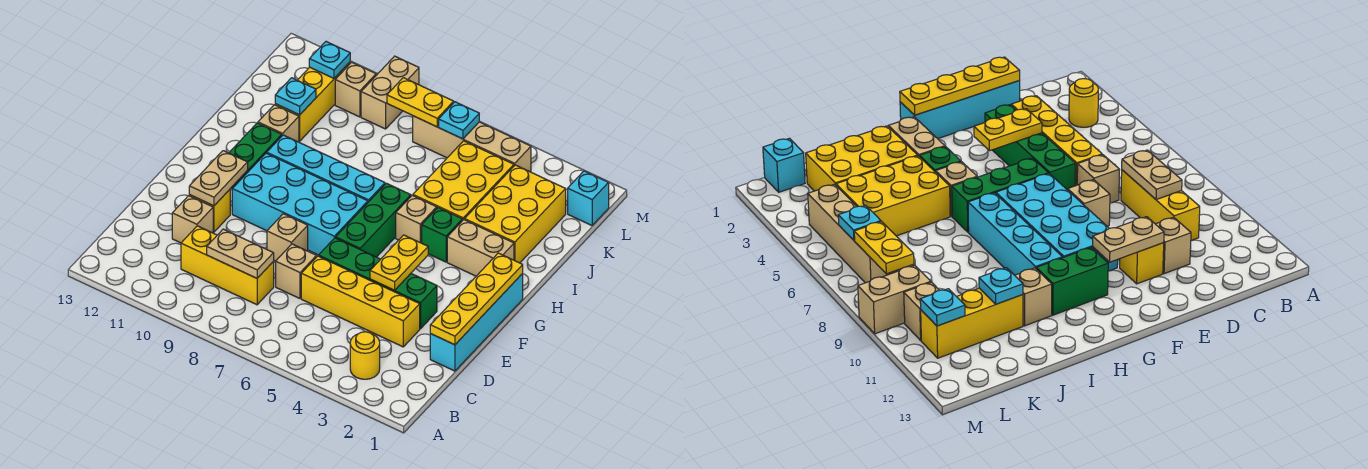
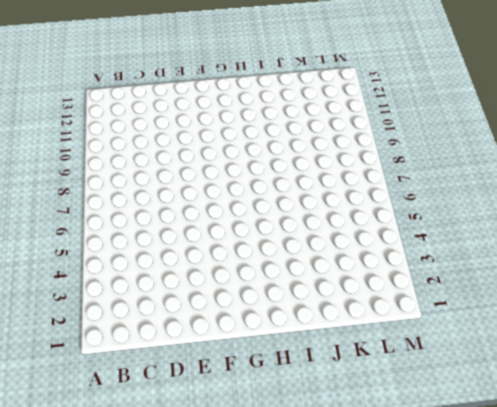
none -> yellow 1x1 round brick [350,332,380,379]
none -> yellow 1x3 brick [181,226,274,305]
none -> cyan 1x4 brick [430,274,523,371]
none -> yellow 1x4 brick [301,256,420,347]

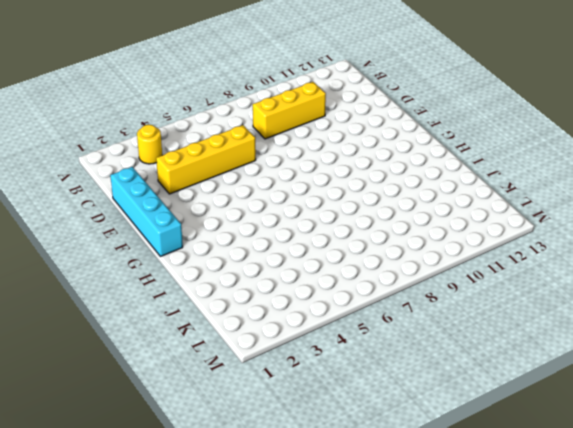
none -> tan 1x1 brick [276,244,316,298]
none -> tan 1x1 brick [172,196,213,243]
none -> green 1x4 brick [319,238,437,329]
none -> tan 1x1 brick [267,214,308,261]

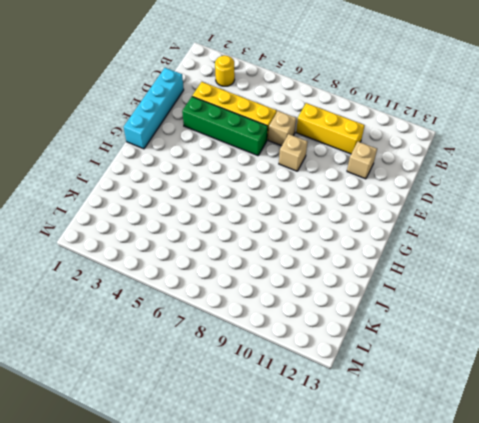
none -> yellow 1x1 brick [189,190,230,232]
none -> green 1x3 brick [336,183,411,257]
none -> cyan 2x4 brick [232,153,368,255]
none -> green 1x2 brick [229,123,282,189]

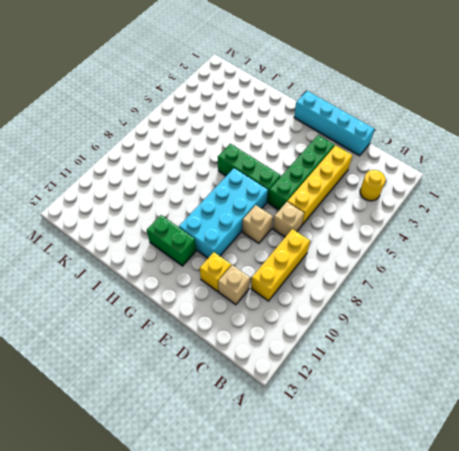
none -> tan 1x2 brick [447,220,514,276]
none -> green 1x1 brick [422,208,462,262]
none -> tan 1x1 brick [396,195,437,243]
none -> cyan 1x4 brick [267,135,385,202]

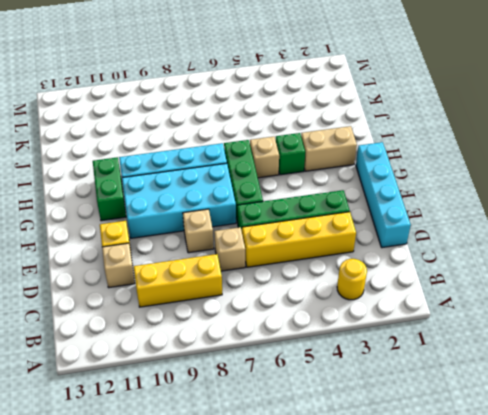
none -> yellow 2x3 brick [465,165,566,263]
none -> yellow 2x3 brick [413,141,514,221]
none -> tan 1x1 brick [258,105,299,142]
none -> yellow 1x3 brick [275,62,350,141]

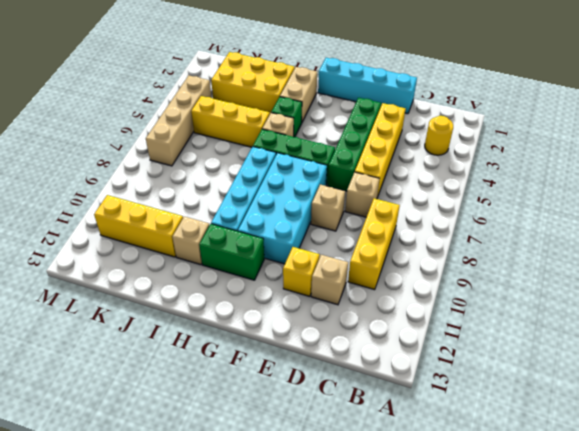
yellow 1x3 brick [191,96,270,147] -> yellow 2x3 brick [413,141,514,221]
none -> cyan 1x1 brick [568,171,609,225]
none -> tan 1x2 brick [361,56,419,129]
none -> tan 1x1 brick [335,62,376,117]
none -> tan 1x2 plate [207,229,274,278]

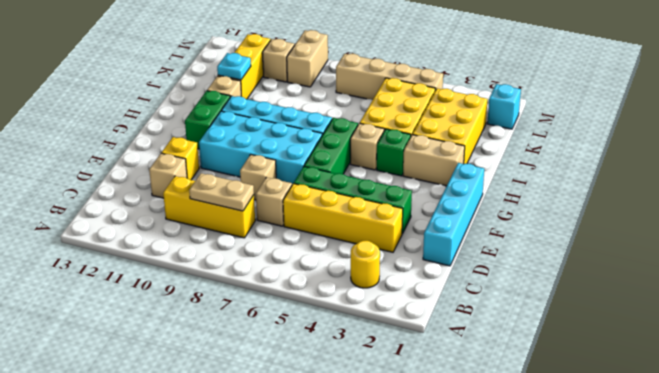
none -> yellow 1x4 plate [430,253,523,345]
none -> yellow 1x2 plate [370,235,428,290]
none -> tan 1x2 plate [189,151,248,206]
none -> cyan 1x1 plate [439,102,479,139]

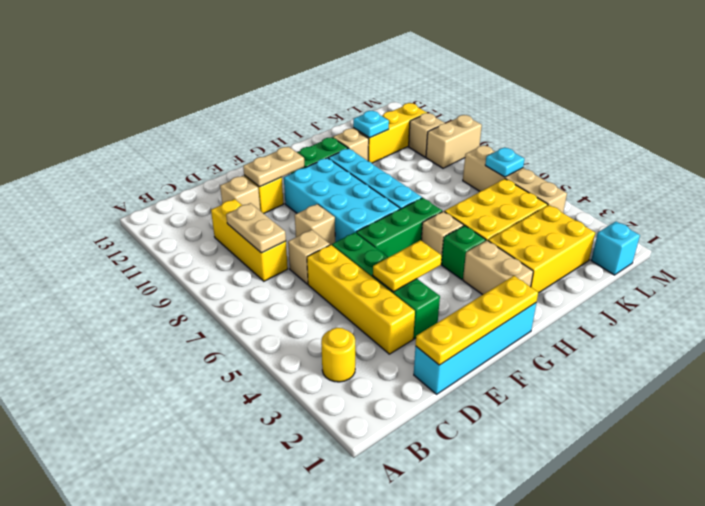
none -> yellow 1x2 plate [387,78,454,127]
none -> cyan 1x1 plate [309,42,350,78]

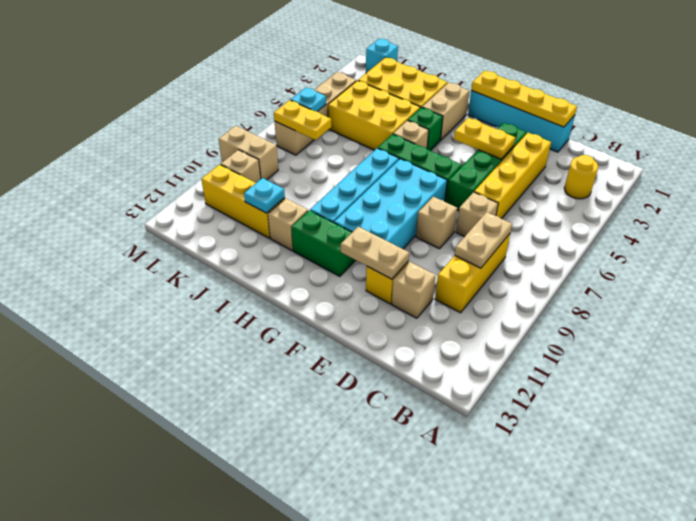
yellow 1x2 plate [274,100,331,140] -> yellow 1x2 plate turned to [387,78,454,127]
none -> cyan 1x1 plate [309,42,350,78]

